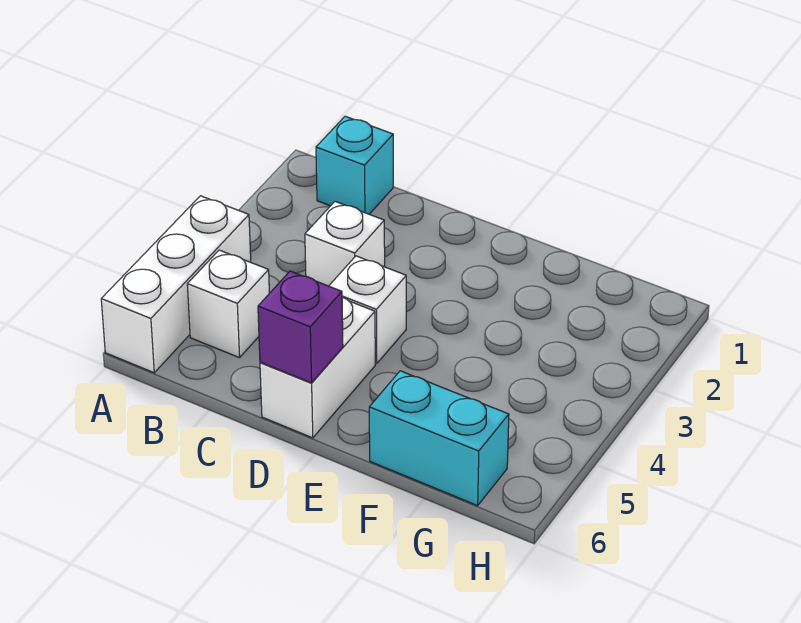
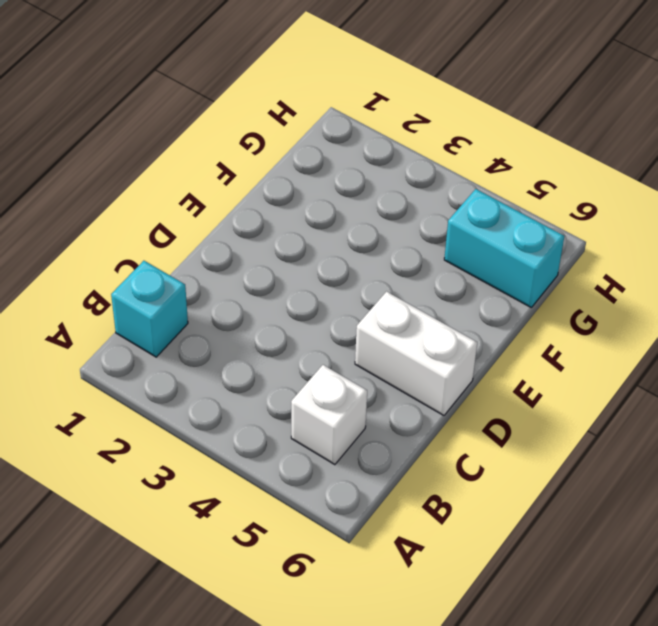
cyan 1x2 brick [444,189,564,307] -> cyan 1x2 brick turned to [369,371,509,506]
none -> white 1x3 brick [101,196,251,373]
none -> white 1x1 brick [305,202,385,286]

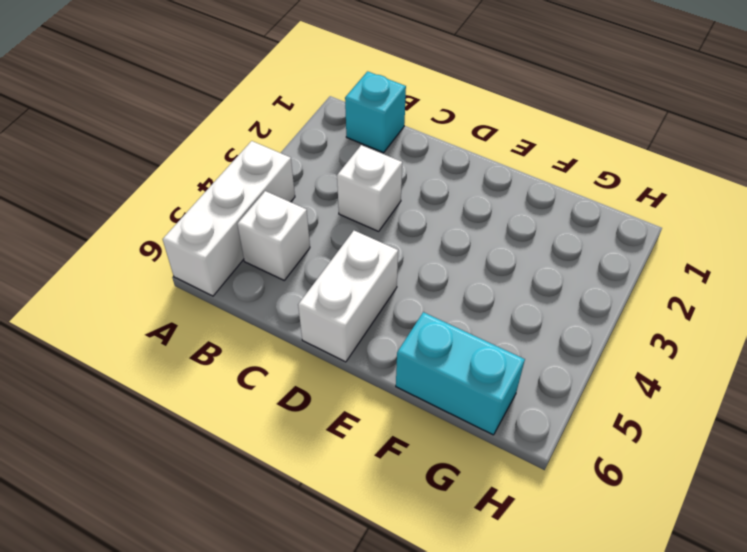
none -> white 1x1 brick [329,256,406,364]
none -> purple 1x1 brick [258,271,343,383]

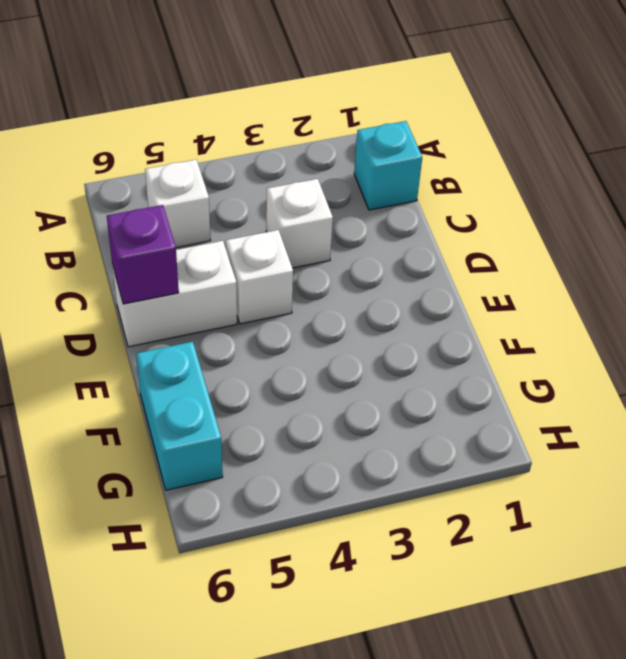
none -> white 1x3 brick [101,196,251,373]

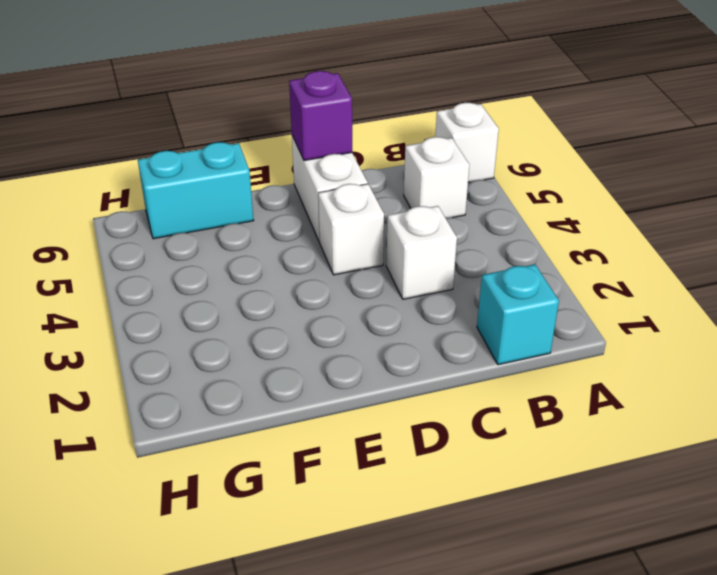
white 1x1 brick [435,103,499,183] -> white 1x3 brick [101,196,251,373]

